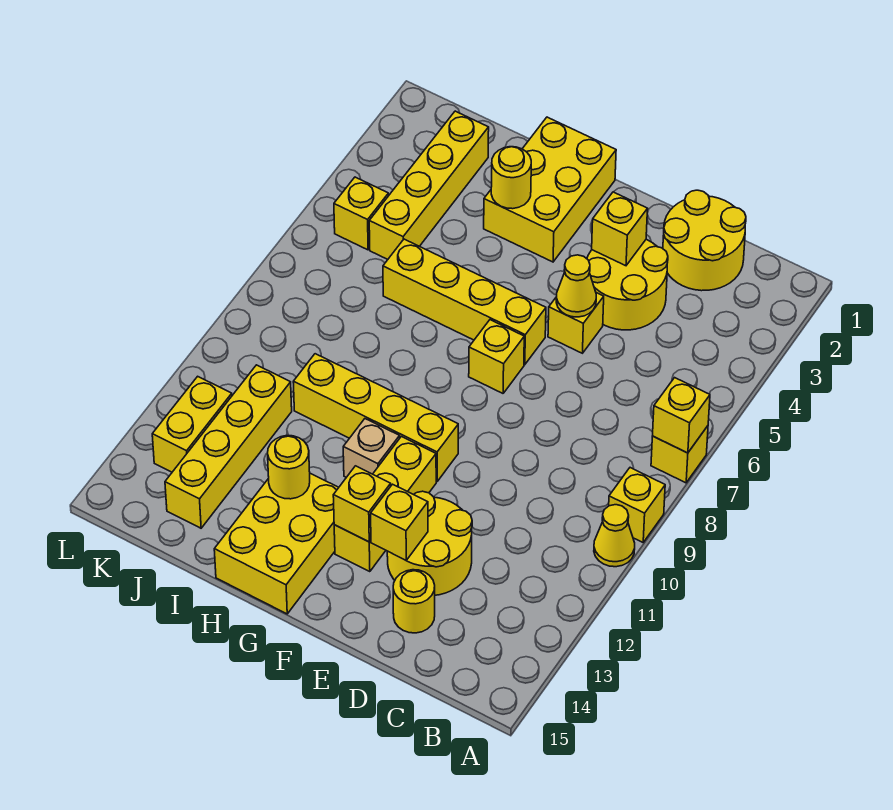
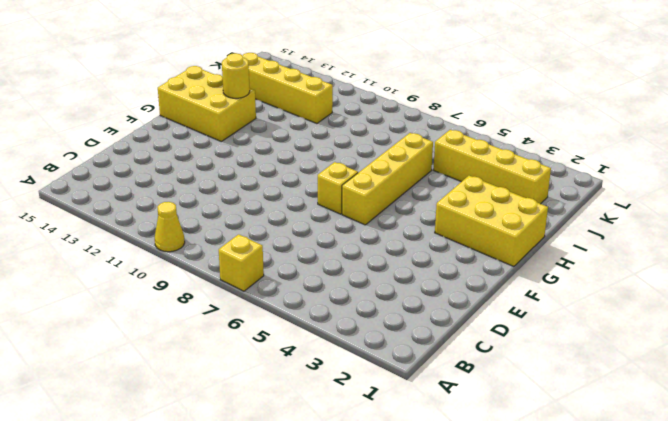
none -> yellow 1x1 brick [609,468,665,542]
none -> yellow 2x2 round brick [663,190,746,291]
none -> yellow 2x2 round brick [587,240,668,330]

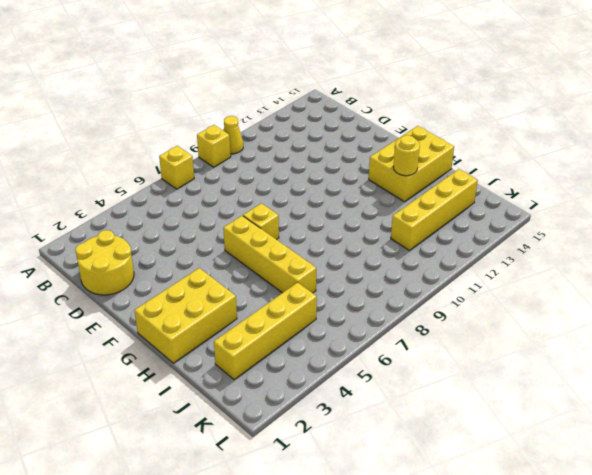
none -> yellow 2x2 round brick [587,240,668,330]
none -> yellow 2x2 round brick [387,491,472,595]
none -> yellow 1x1 round brick [393,570,435,633]

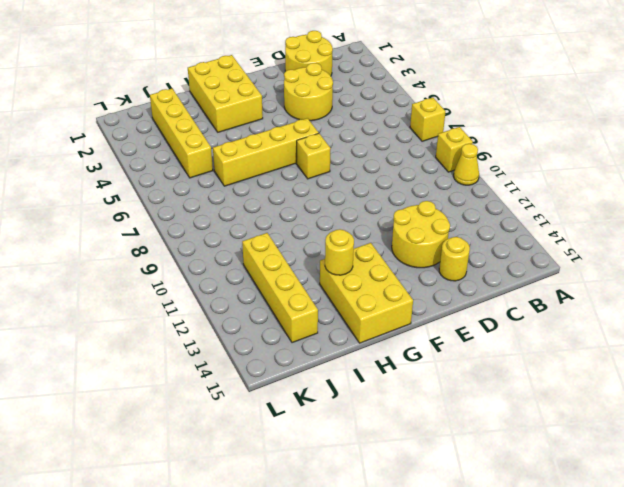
none -> yellow 1x1 brick [548,293,604,353]
none -> yellow 1x4 brick [293,354,458,481]
none -> yellow 1x3 brick [334,436,436,572]

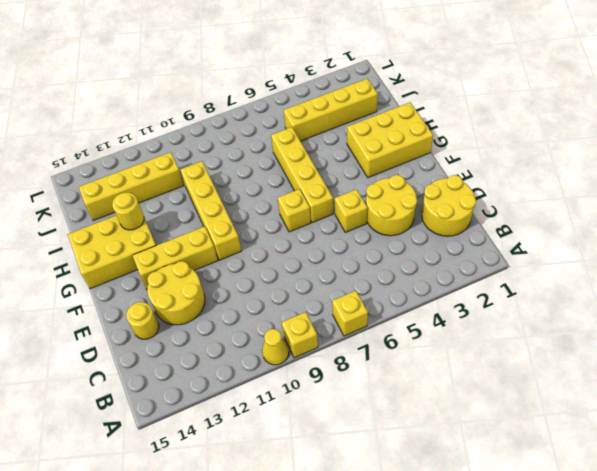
none -> tan 1x1 brick [343,419,400,477]
none -> yellow 1x1 brick [334,177,389,250]
none -> yellow 1x2 brick [152,376,232,472]

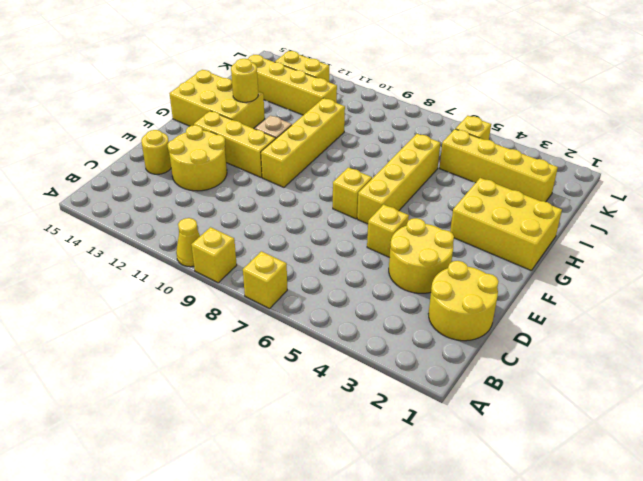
none -> yellow 1x1 brick [653,378,710,453]
none -> yellow 1x1 brick [592,192,648,266]
none -> yellow 1x1 cone [556,255,596,317]

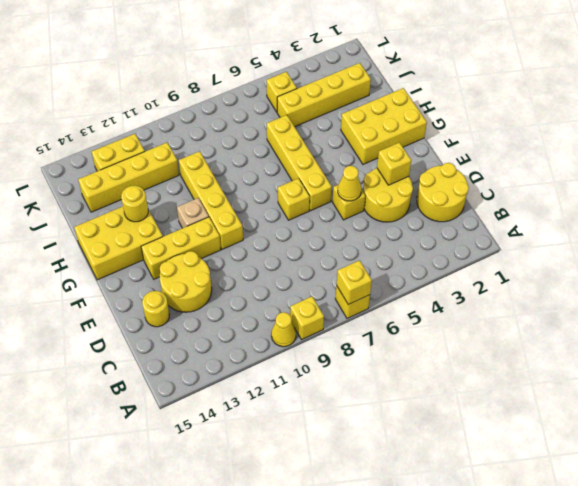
none -> yellow 1x1 brick [371,484,428,560]
none -> yellow 1x1 brick [333,466,391,542]
none -> yellow 1x1 round brick [491,147,531,209]

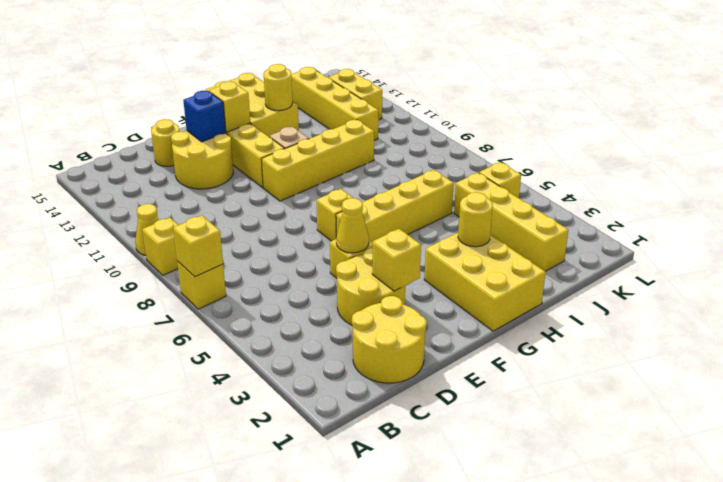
blue 1x1 brick [183,91,226,142] -> yellow 1x1 brick [371,484,428,560]

